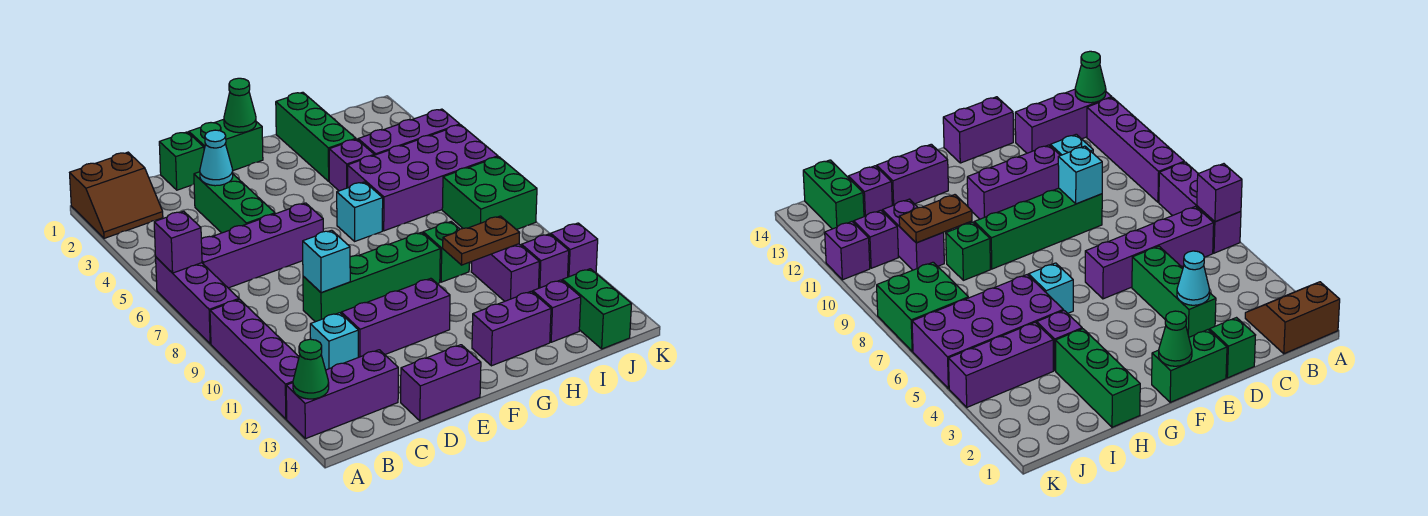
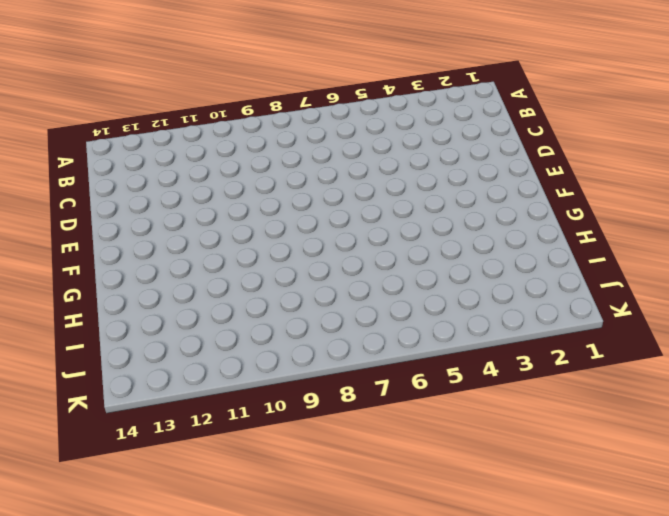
none -> brown 2x2 slope [70,152,163,238]
none -> purple 1x3 brick [156,257,239,344]
none -> purple 1x4 brick [210,299,299,419]
none -> purple 1x3 brick [286,350,398,439]

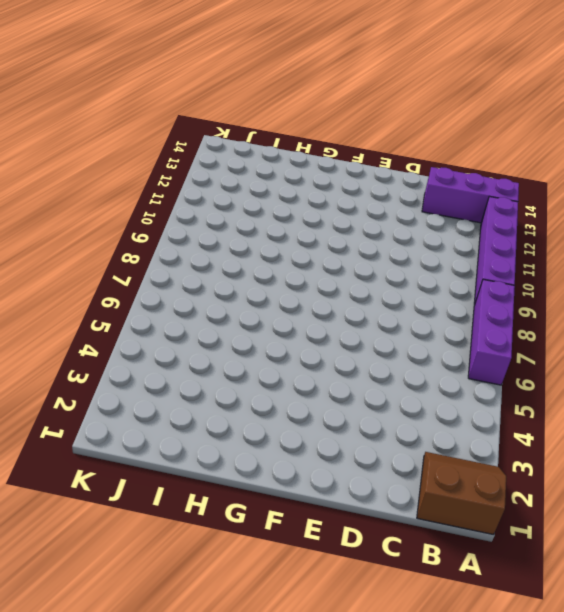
none -> purple 1x4 brick [201,203,323,288]
none -> cyan 1x1 brick [310,313,358,370]
none -> green 1x1 brick [159,132,204,190]
none -> green 1x3 brick [194,172,275,233]

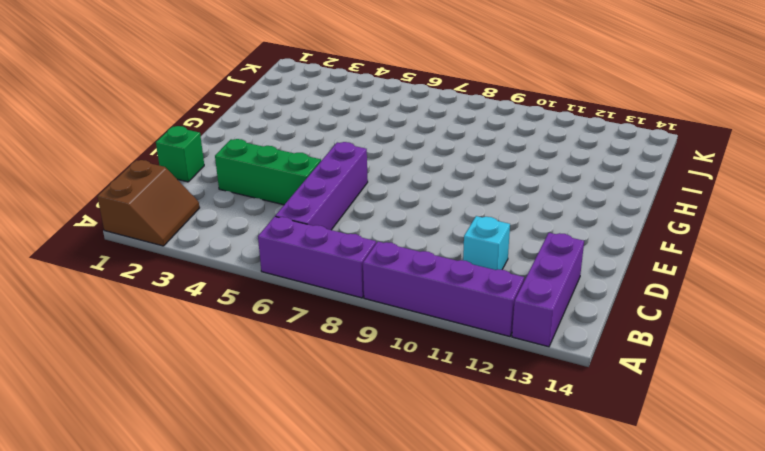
none -> green 1x4 brick [303,232,440,322]
none -> purple 1x3 brick [341,278,450,357]
none -> purple 1x2 brick [401,345,481,421]
none -> green 1x2 brick [189,119,263,171]

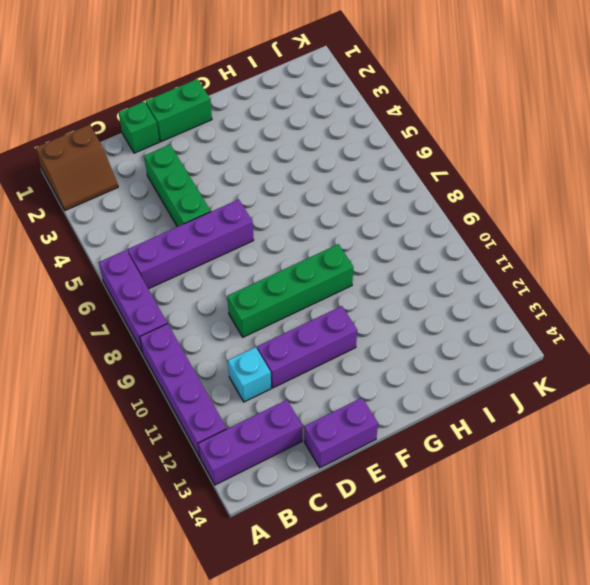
none -> cyan 1x1 brick [337,182,383,241]
none -> purple 1x2 brick [472,291,551,366]
none -> green 1x3 brick [276,92,356,181]
none -> purple 1x1 brick [329,139,374,191]

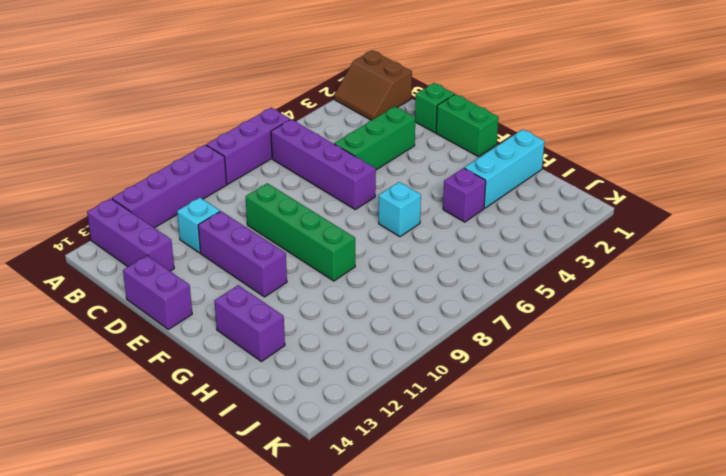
cyan 1x3 brick [465,129,545,208] -> green 1x3 brick [276,92,356,181]
none -> purple 2x4 brick [348,125,498,231]
none -> green 1x1 brick [423,222,469,282]
none -> purple 1x3 brick [358,109,460,155]
none -> purple 1x2 brick [471,244,539,301]

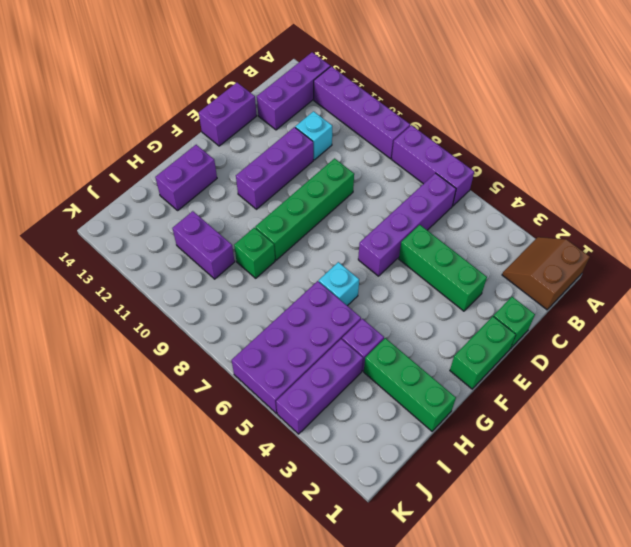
none -> purple 1x1 brick [533,280,581,342]
none -> green 2x2 brick [442,157,537,230]
none -> purple 1x1 brick [522,234,569,288]
none -> green 1x2 brick [562,269,631,349]

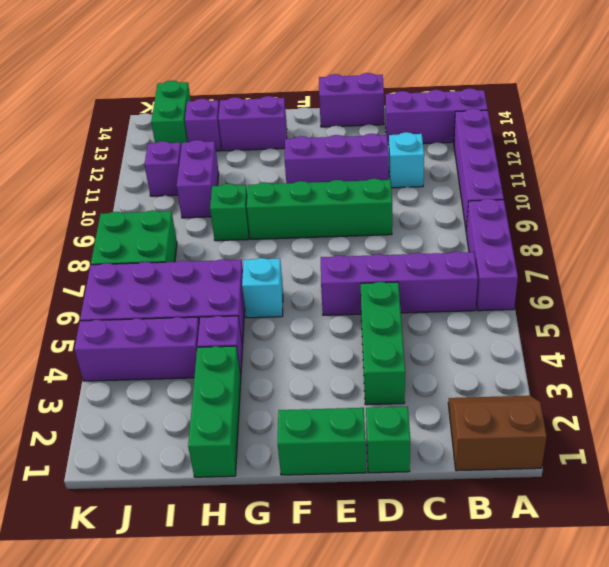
none -> purple 1x1 brick [551,223,598,277]
none -> purple 1x1 brick [154,211,202,273]
none -> green 1x1 cone [293,339,329,399]
none -> cyan 1x1 cone [200,130,233,186]

